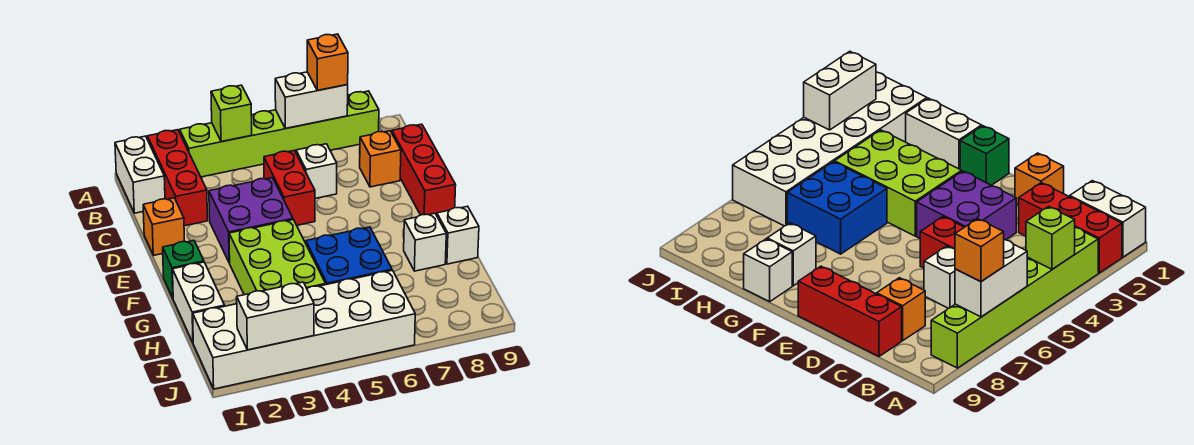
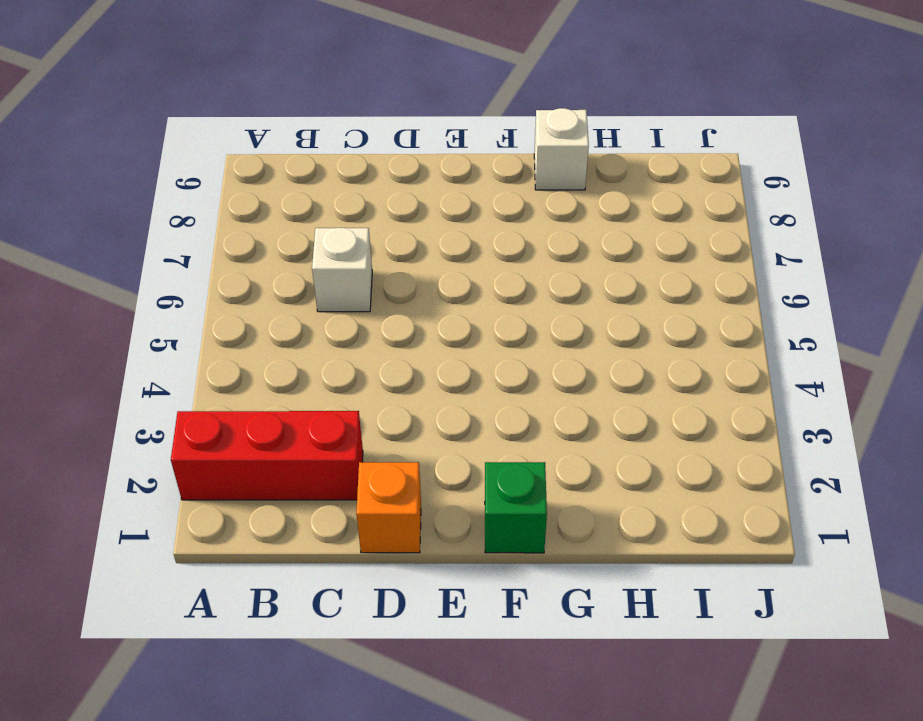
none -> white 1x2 brick [115,136,165,213]
none -> lime 1x6 brick [180,91,379,177]
none -> red 1x2 brick [264,151,315,225]

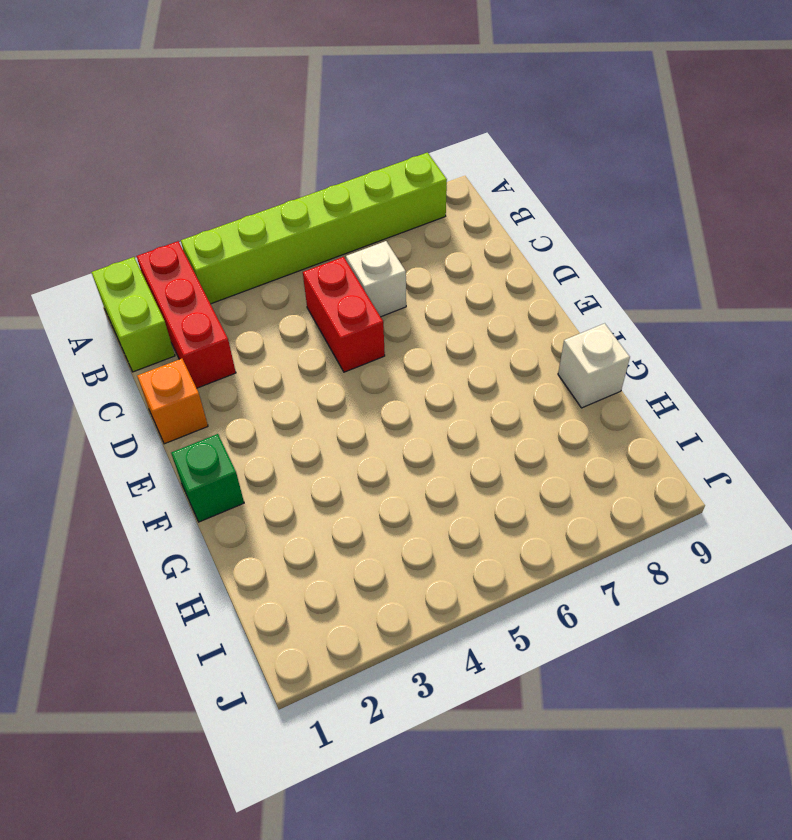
lime 1x2 brick [91,257,175,372] -> white 1x2 brick [115,136,165,213]
none -> orange 1x1 brick [360,131,401,187]
none -> red 1x3 brick [392,124,456,215]
none -> purple 2x2 brick [209,178,293,263]

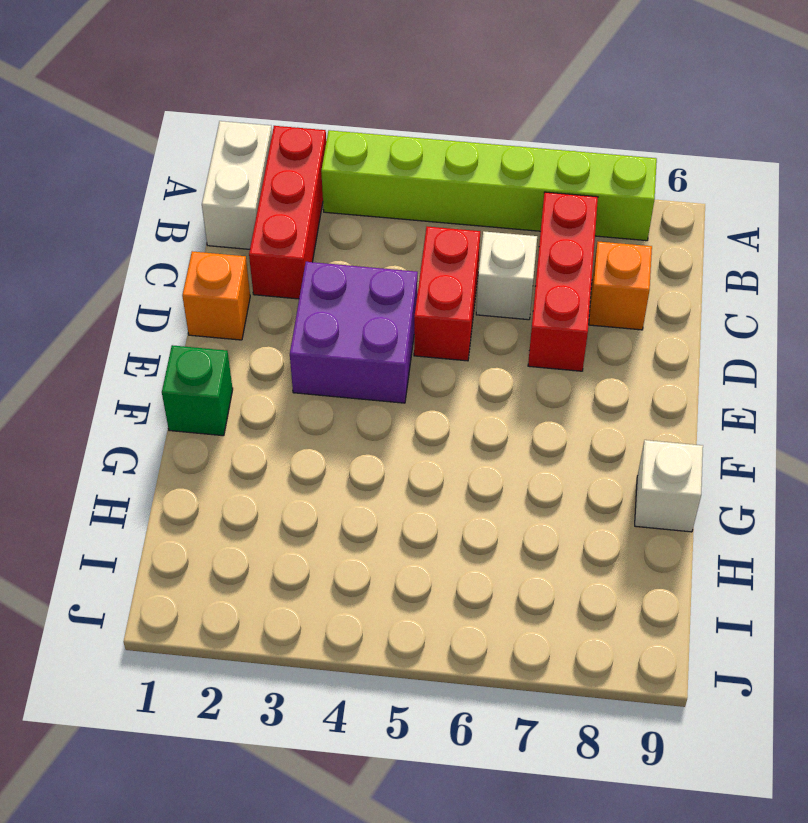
red 1x3 brick [528,192,598,371] -> red 1x3 brick moved to [392,124,456,215]
none -> lime 2x3 brick [229,220,326,295]
none -> white 1x2 brick [173,262,225,342]
none -> blue 2x2 brick [306,227,392,285]

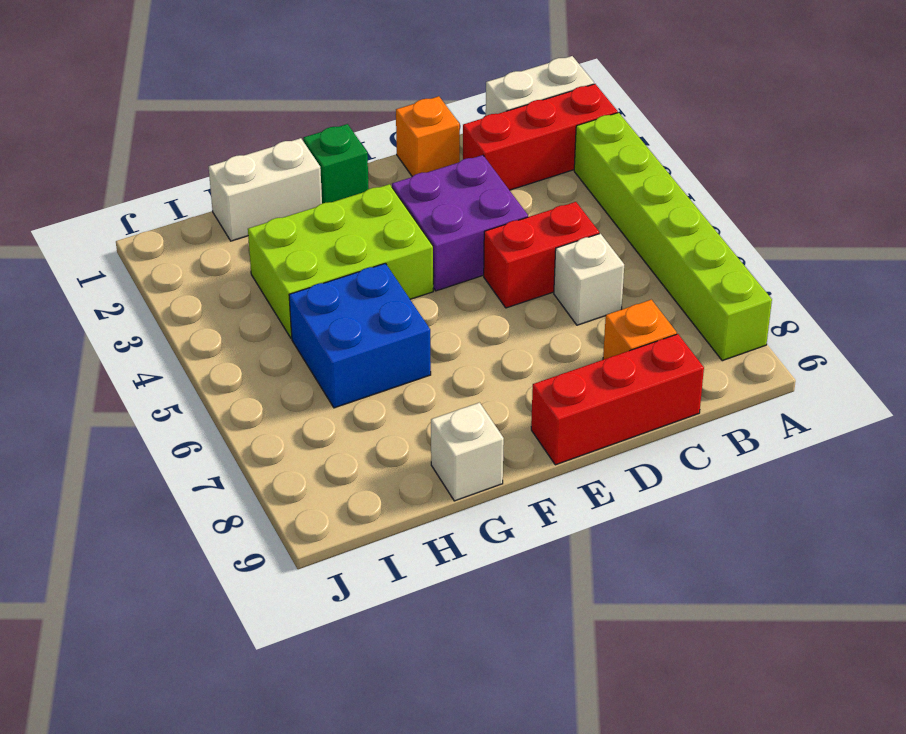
none -> white 1x1 brick [404,213,446,271]
none -> white 2x6 brick [193,270,415,389]
none -> lime 1x1 brick [211,85,252,142]

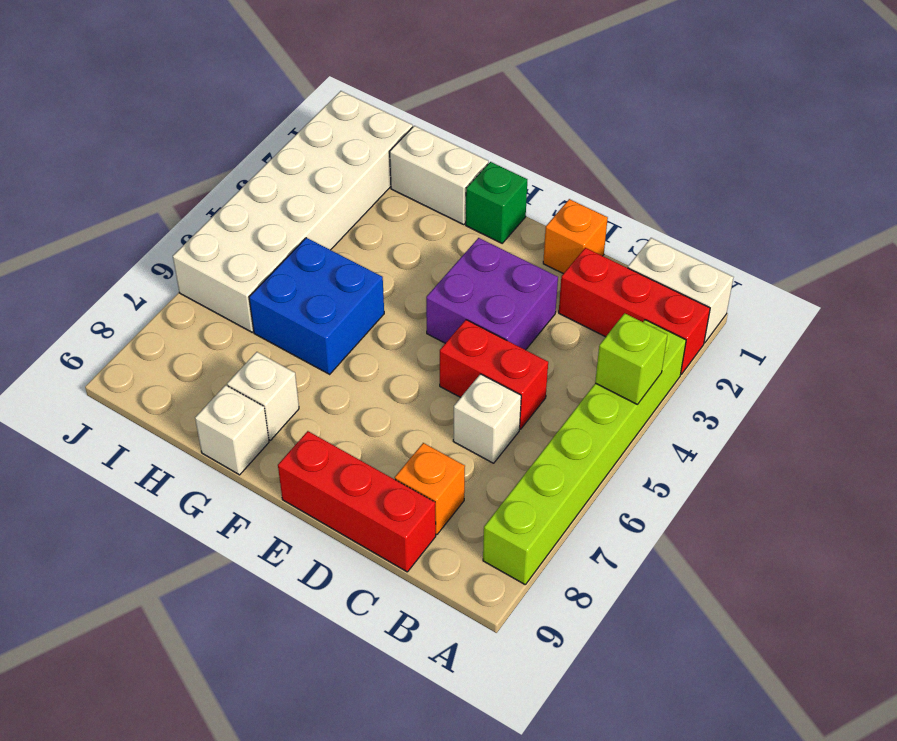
none -> lime 2x3 brick [229,220,326,295]
none -> white 1x2 brick [275,72,348,129]
none -> white 1x2 brick [237,282,314,350]

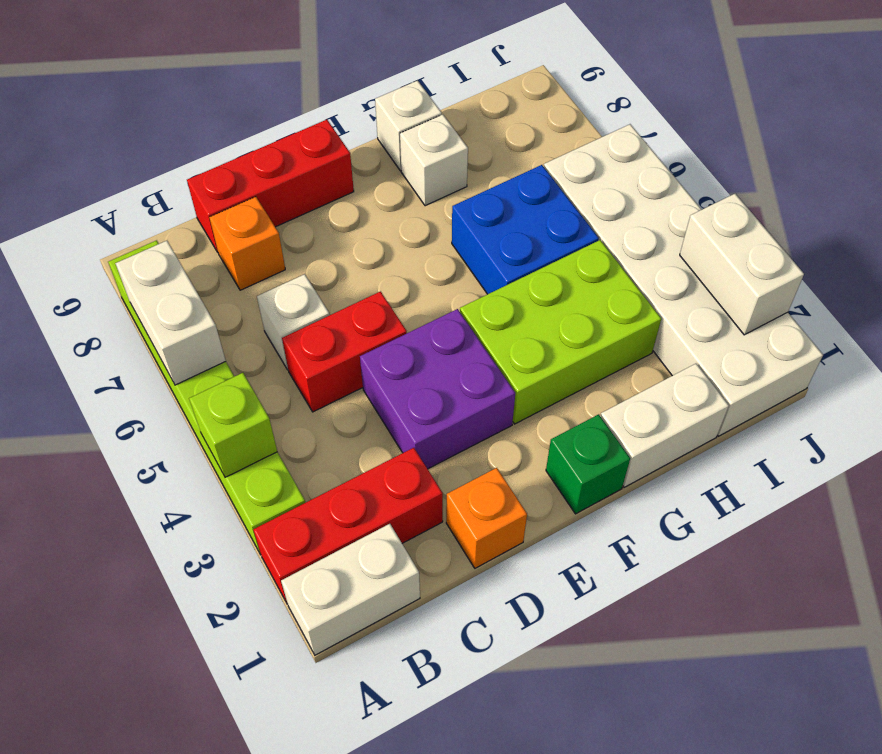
none -> orange 1x1 brick [307,34,348,90]

